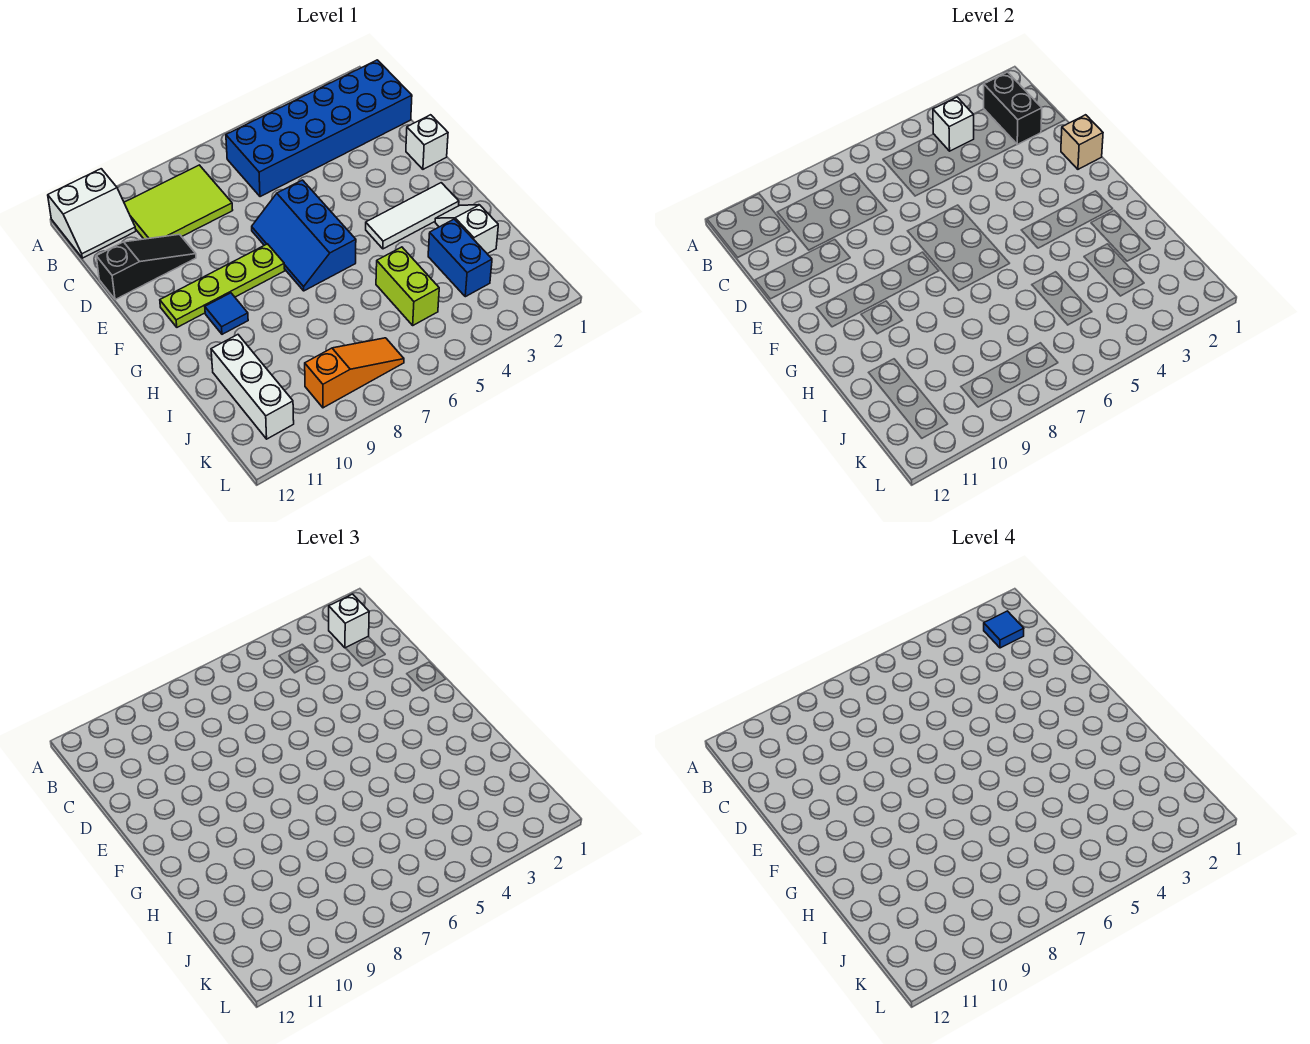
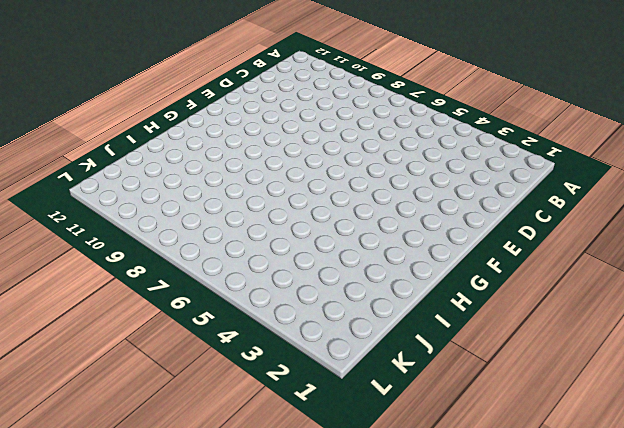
none -> white 2x2 slope [48,169,136,258]
none -> blue 2x6 brick [226,60,412,197]
none -> lime 2x3 tile [124,165,233,239]

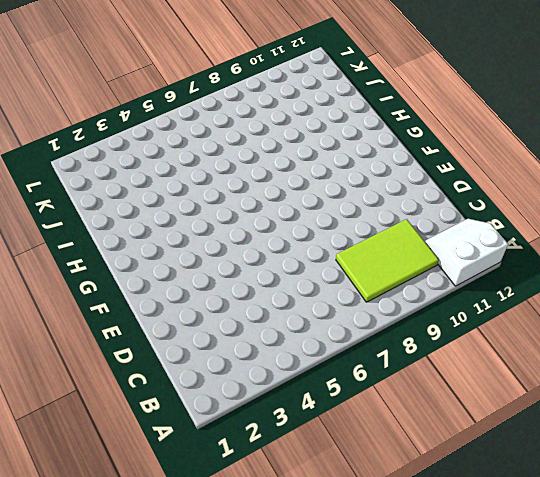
none -> blue 2x6 brick [226,60,412,197]
none -> black 1x3 slope [96,234,196,300]
none -> white 1x1 brick [406,115,448,169]

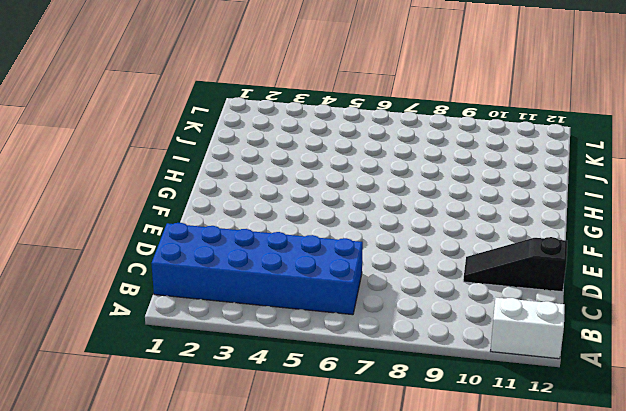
none -> lime 2x3 tile [124,165,233,239]
none -> white 1x1 brick [406,115,448,169]
none -> blue 2x3 slope [252,180,356,291]

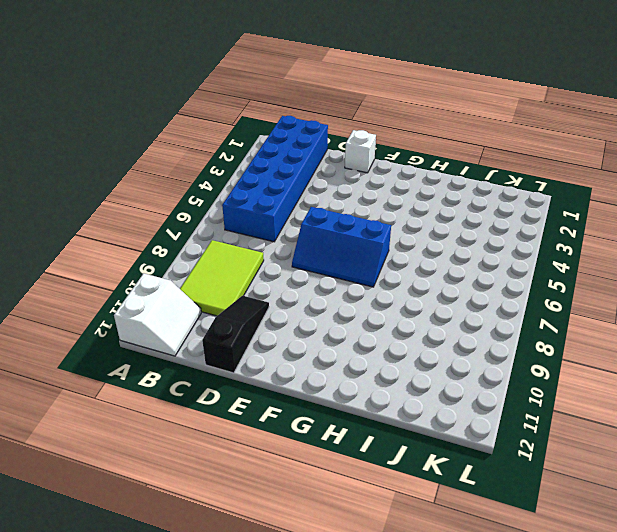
none -> lime 1x4 plate [160,244,285,327]
none -> white 1x3 tile [366,183,459,249]
none -> blue 1x1 tile [205,293,248,334]

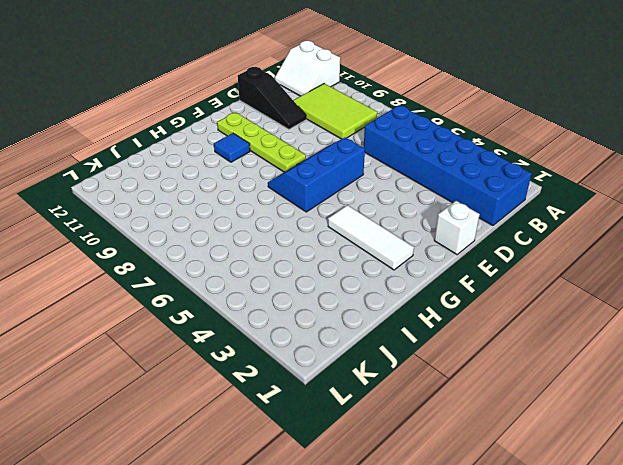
none -> white 1x2 slope [435,205,498,254]
none -> blue 1x2 brick [428,219,492,297]
none -> lime 1x2 brick [376,247,439,325]

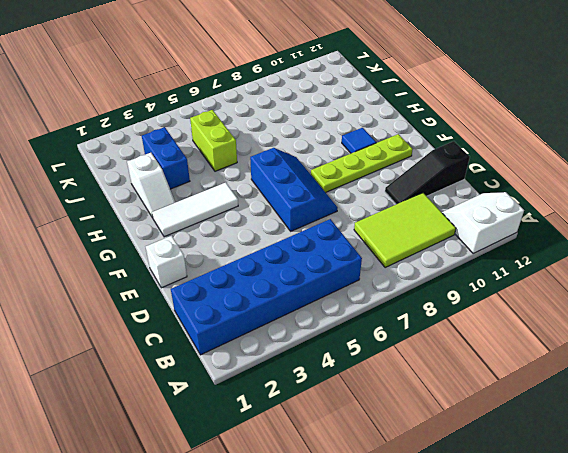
none -> white 1x3 brick [211,335,294,439]
none -> orange 1x3 slope [305,338,404,408]
none -> black 1x2 brick [984,72,1042,145]

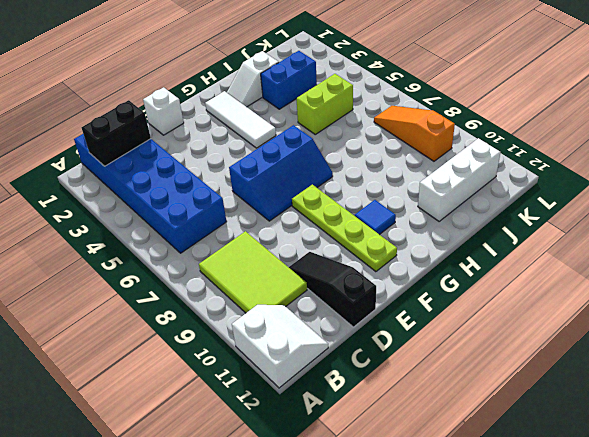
none -> white 1x1 brick [933,97,974,151]
none -> tan 1x1 brick [1061,115,1103,169]
none -> white 1x1 brick [329,594,369,648]

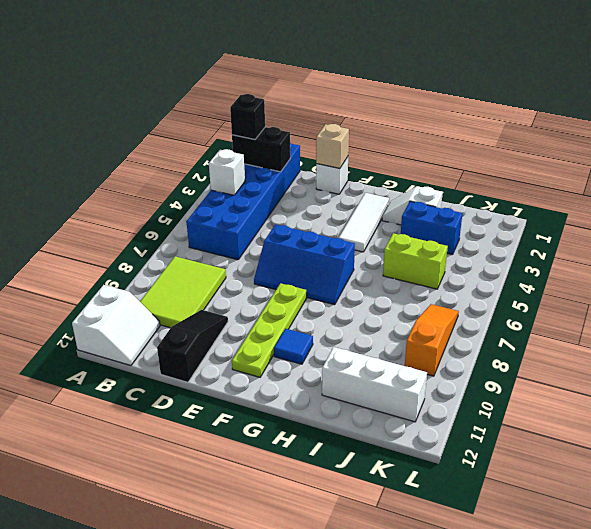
black 1x1 brick [230,94,265,140] -> white 1x1 brick [329,594,369,648]
none -> blue 1x1 tile [984,611,1024,648]

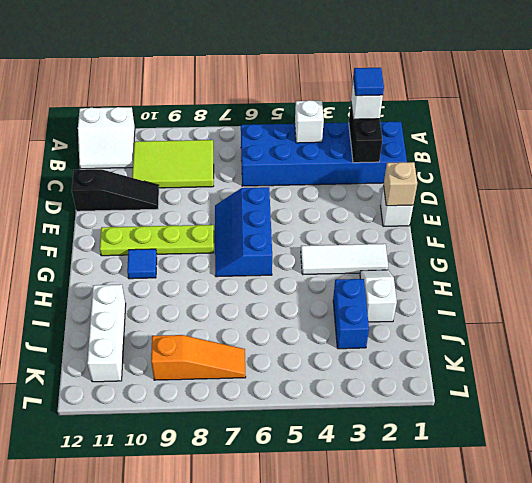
none -> lime 1x2 brick [376,247,439,325]

